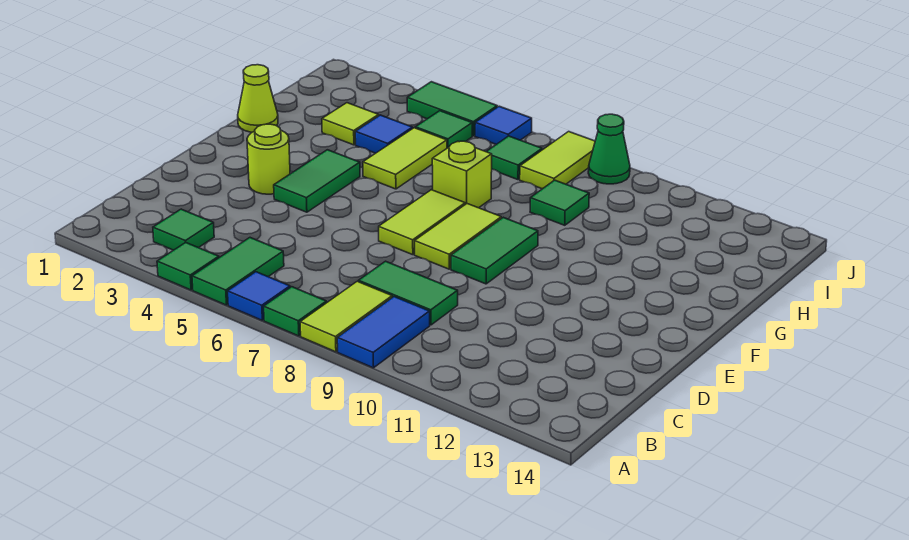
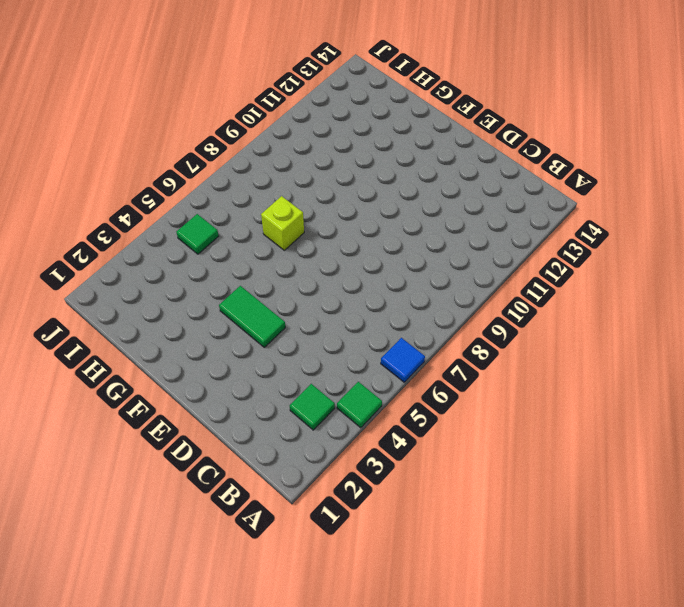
none -> green 1x2 tile [192,238,284,305]
none -> green 1x1 tile [264,287,327,336]
none -> lime 1x2 tile [300,281,392,352]

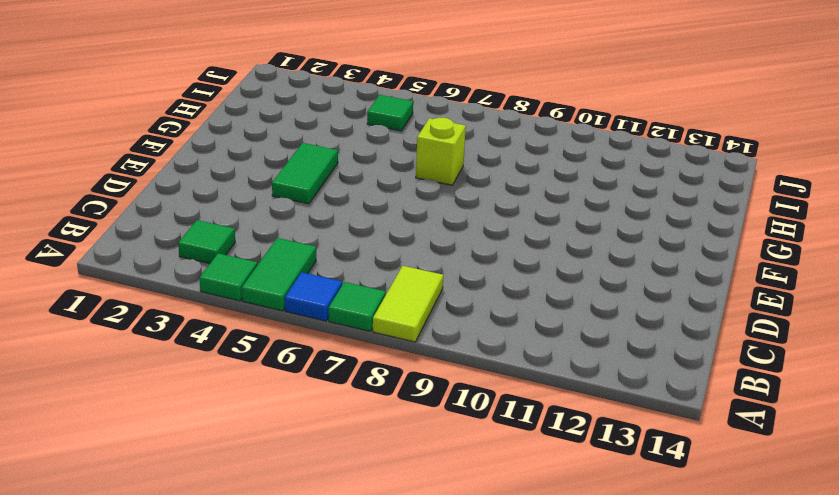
none -> blue 1x2 tile [337,297,430,368]
none -> green 1x2 tile [359,261,458,325]
none -> lime 1x1 round brick [247,124,290,194]

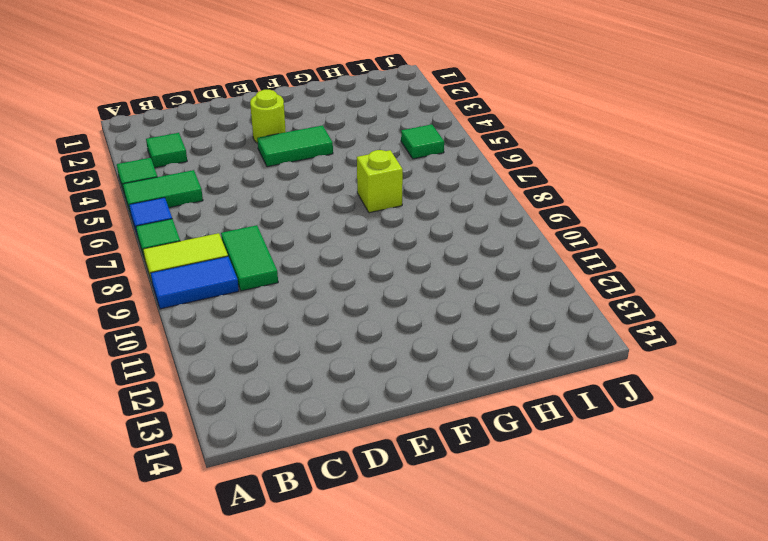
none -> lime 1x2 tile [379,190,465,255]
none -> lime 1x2 tile [415,204,501,269]
none -> green 1x2 tile [451,217,538,284]

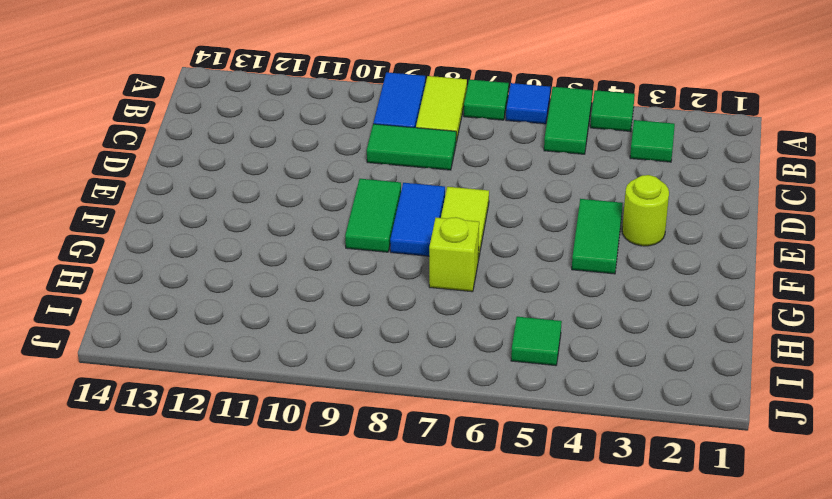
blue 1x2 tile [390,183,445,256] -> lime 1x2 tile [415,204,501,269]
none -> lime 1x1 cone [238,65,278,132]
none -> lime 1x2 tile [363,128,447,189]
none -> lime 1x1 tile [322,103,379,145]

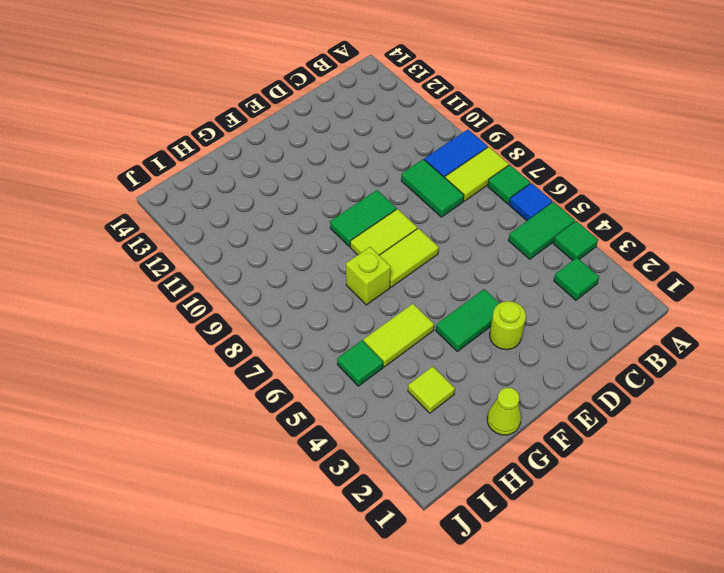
none -> blue 1x1 tile [355,115,413,153]
none -> green 1x1 tile [530,180,589,225]
none -> green 1x1 tile [486,136,542,180]

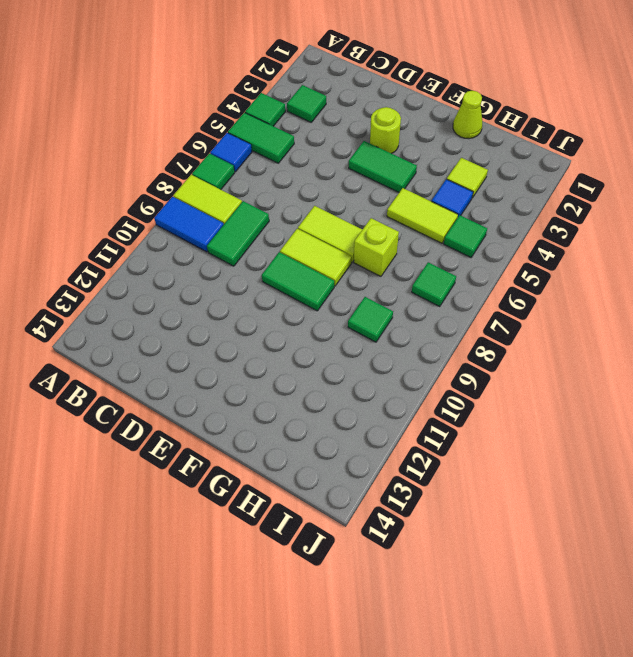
none -> lime 1x2 tile [520,132,595,189]
none -> green 1x2 tile [407,82,497,136]
none -> blue 1x1 tile [475,106,532,144]

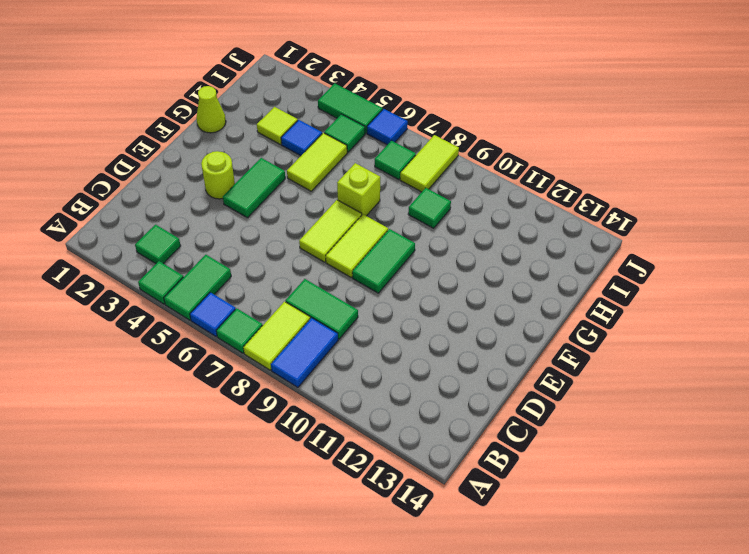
none -> green 1x1 cone [588,114,630,184]

